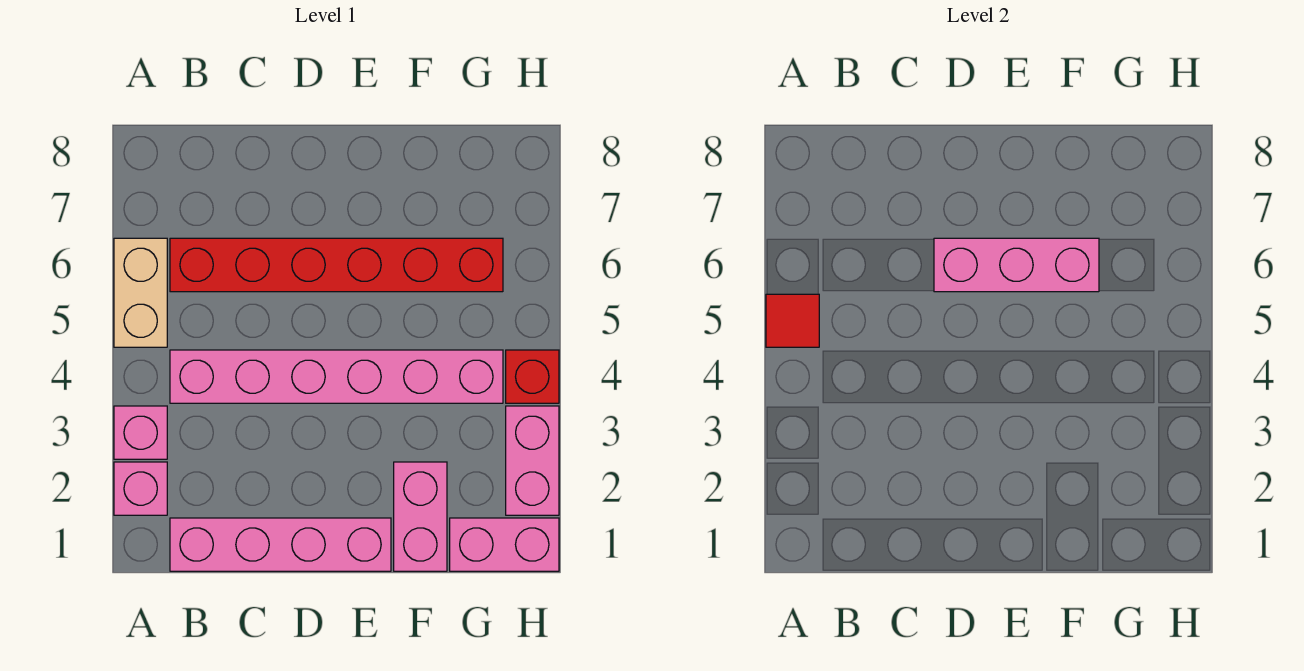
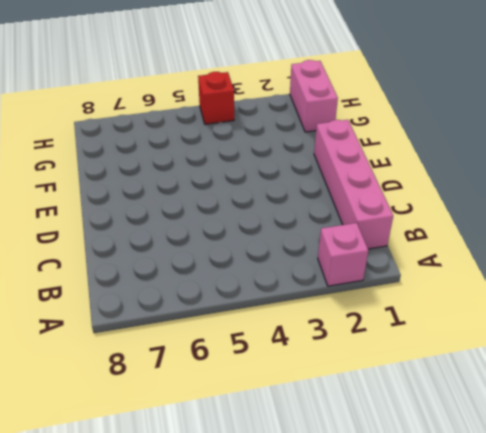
none -> pink 1x1 brick [114,406,167,459]
none -> tan 1x2 brick [114,238,167,347]
none -> pink 1x6 brick [170,350,503,403]

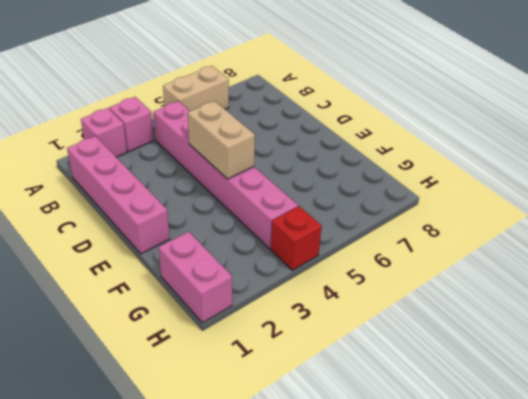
tan 1x2 brick [188,101,255,179] -> none
none -> red 1x6 brick [170,238,503,292]
none -> pink 1x2 brick [394,462,447,571]
none -> pink 1x2 brick [506,406,559,515]

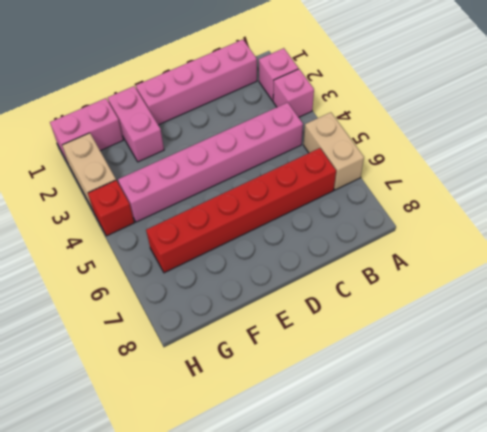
tan 1x2 brick [62,133,116,210] -> pink 1x2 brick [506,406,559,515]
none -> red 1x1 tile [766,294,819,347]
none -> pink 1x3 brick [934,238,1099,292]

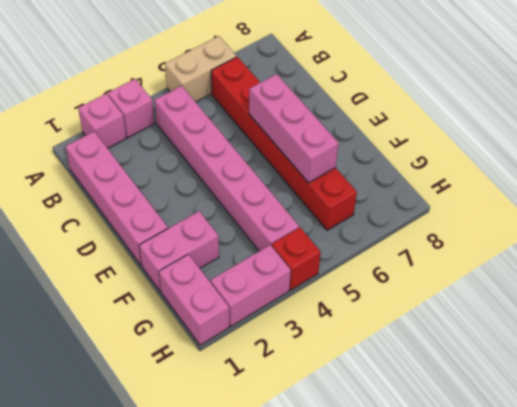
none -> red 1x1 tile [766,294,819,347]

